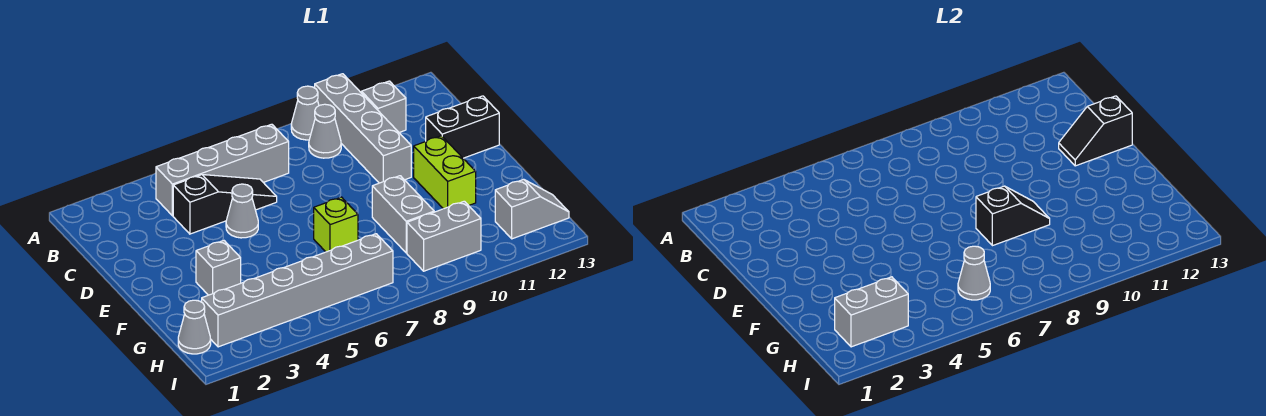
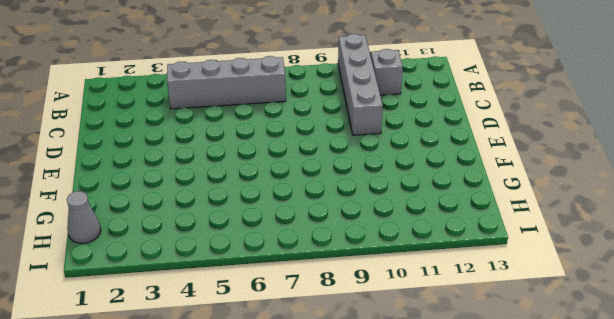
none -> grey 1x1 cone [291,86,319,140]
none -> grey 1x1 cone [309,104,341,158]
none -> black 1x3 slope [173,175,277,234]

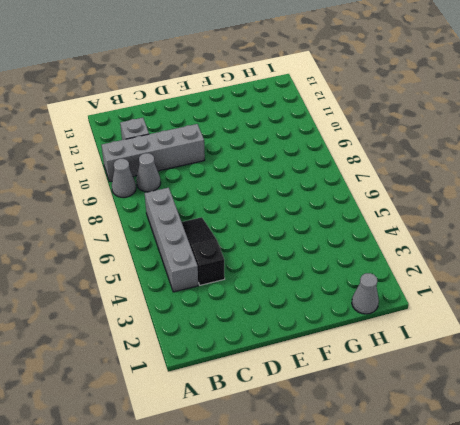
none -> grey 1x1 cone [226,184,258,238]
none -> black 1x2 brick [426,96,499,158]
none -> lime 1x2 brick [414,136,476,209]

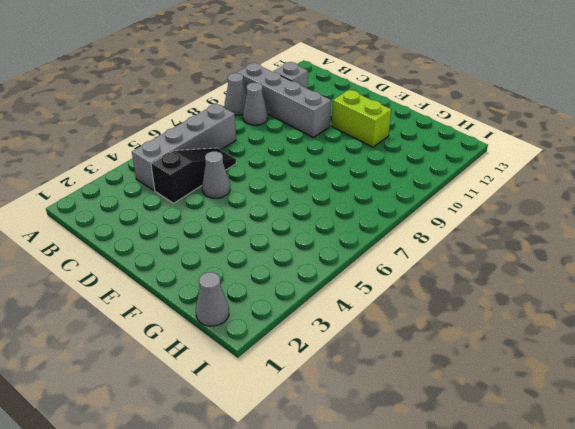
none -> black 1x2 brick [426,96,499,158]
none -> grey 1x1 brick [196,241,241,295]
none -> lime 1x1 brick [314,197,358,252]

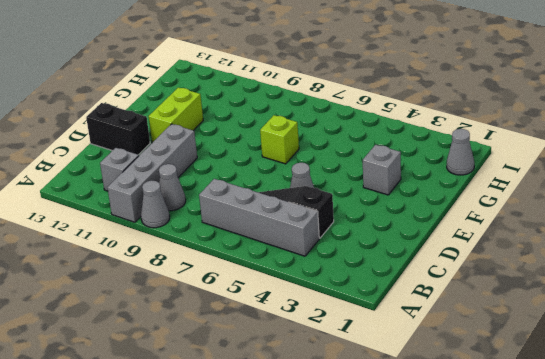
none -> grey 1x2 brick [372,176,434,253]
none -> grey 1x6 brick [202,234,393,347]
none -> grey 1x2 brick [407,201,481,271]

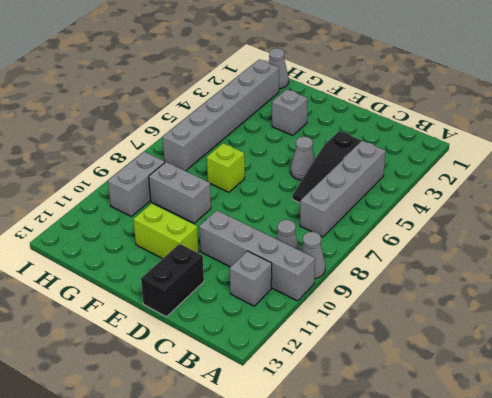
none -> grey 1x2 slope [495,179,569,239]
none -> black 1x2 slope [1059,96,1132,166]
none -> black 1x2 slope [976,186,1050,246]

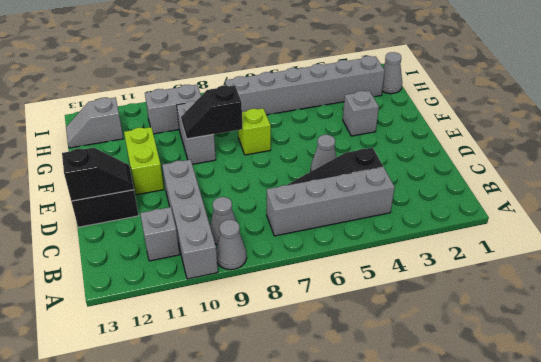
none -> grey 1x2 brick [835,277,908,347]
none -> grey 1x1 cone [958,246,990,300]

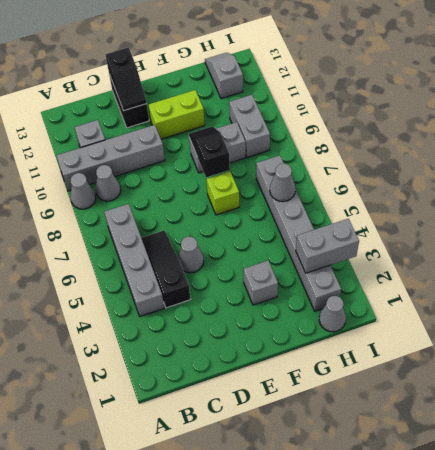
grey 1x2 brick [296,219,359,273] -> grey 1x2 brick turned to [835,277,908,347]

